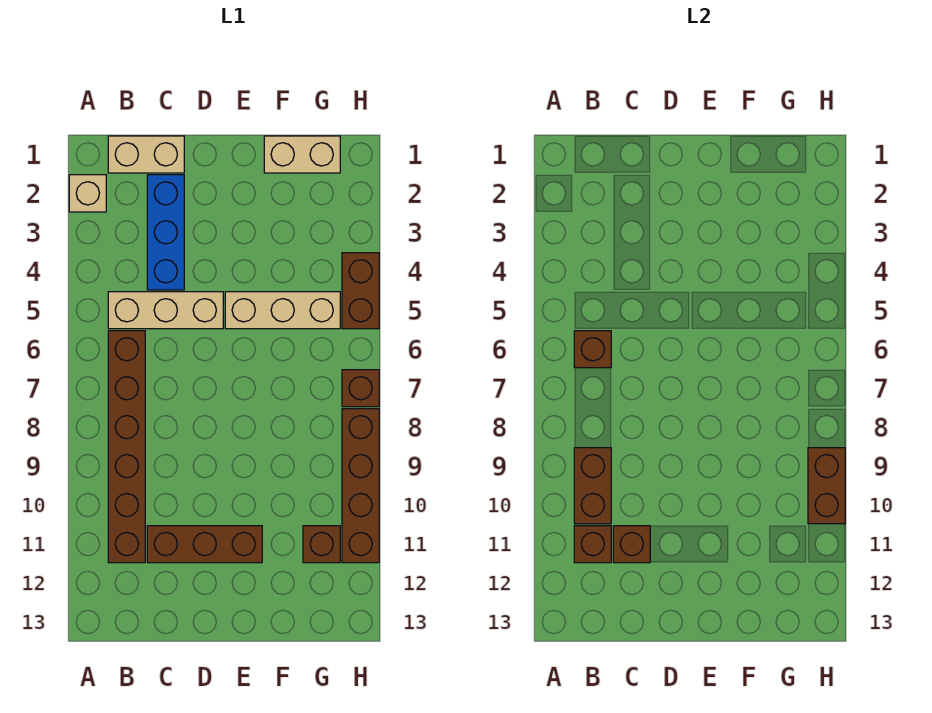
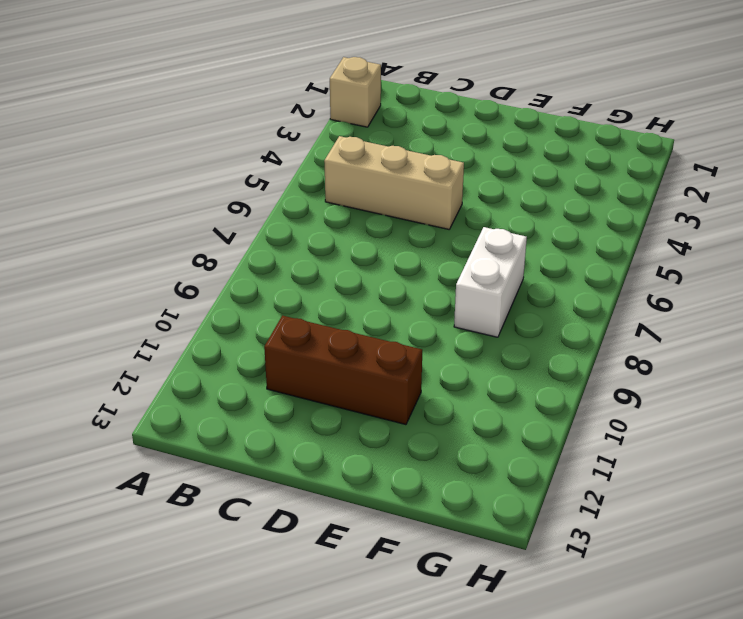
white 1x2 brick [454,227,527,337] -> none
none -> tan 1x2 brick [108,136,184,173]
none -> brown 1x6 brick [108,331,145,563]
none -> blue 1x3 brick [147,175,184,290]

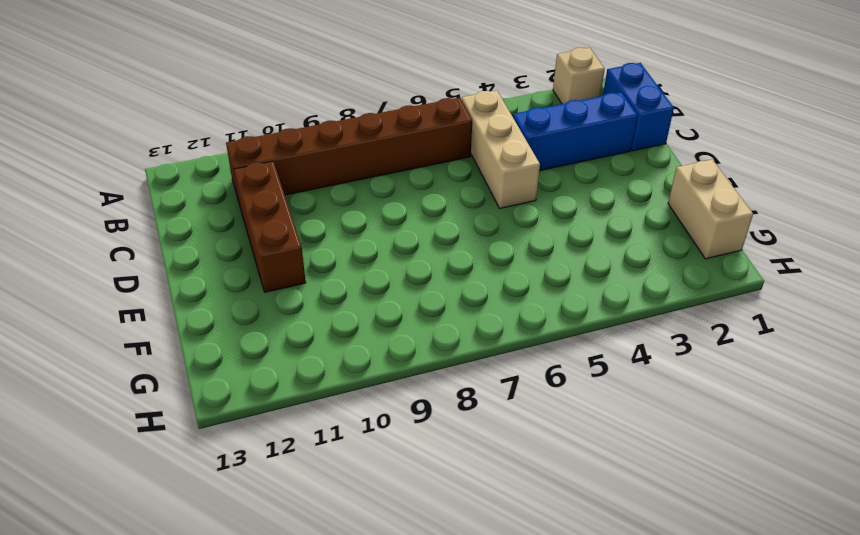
blue 1x2 brick [603,63,674,151] -> tan 1x2 brick [108,136,184,173]
none -> tan 1x3 brick [225,292,340,329]
none -> brown 1x1 brick [303,526,340,563]
none -> brown 1x2 brick [342,253,379,329]

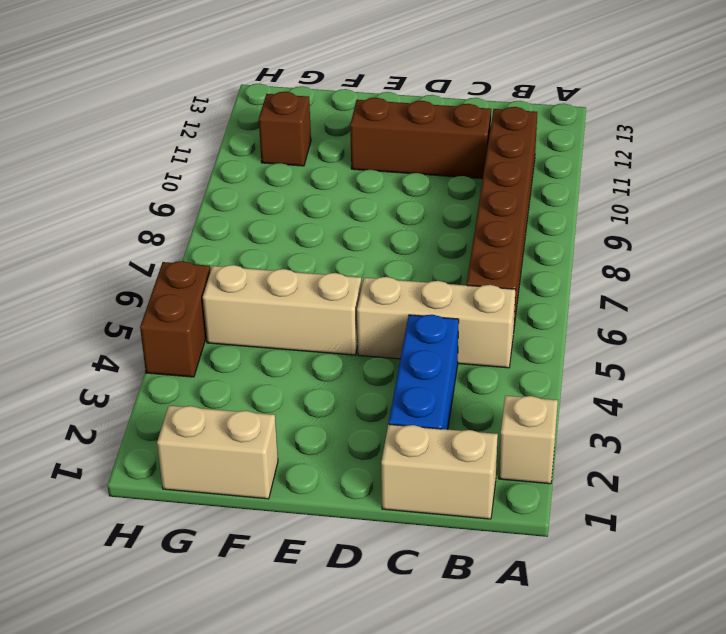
none -> brown 1x1 brick [342,370,379,407]
none -> brown 1x4 brick [342,409,379,563]
none -> brown 1x1 brick [574,331,611,368]

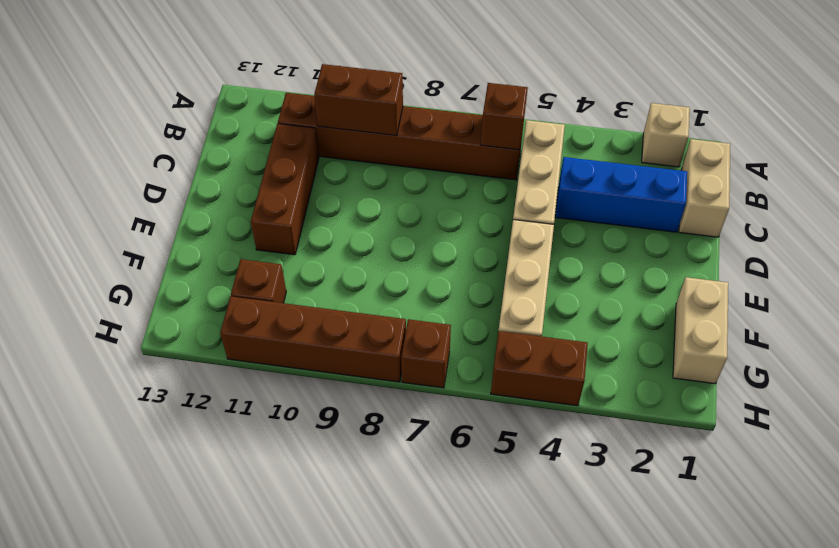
none -> brown 1x1 brick [574,526,611,563]
none -> brown 1x1 brick [613,526,650,563]
none -> brown 1x2 brick [808,448,845,524]

